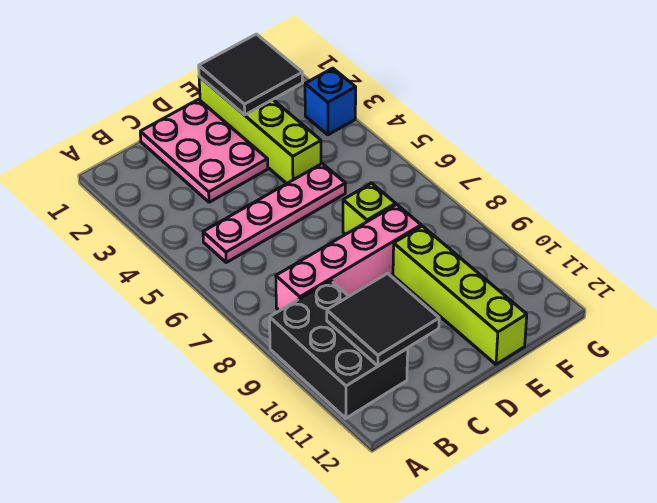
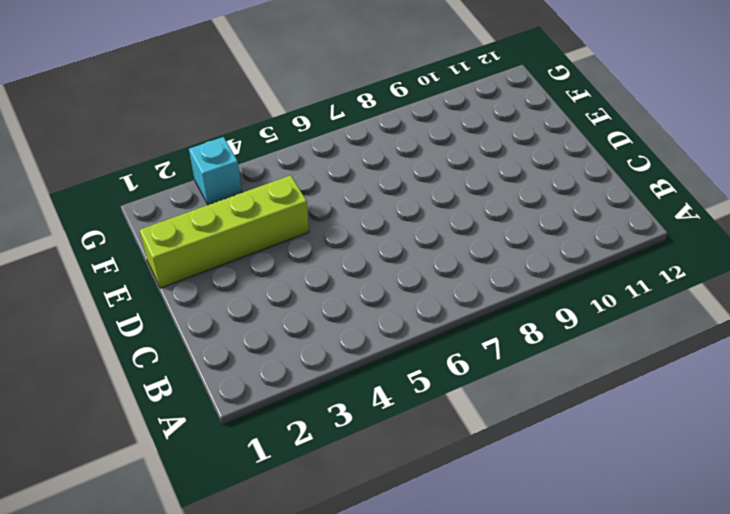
cyan 1x1 brick [189,137,242,205] -> blue 1x1 brick [305,68,356,135]
none -> black 2x3 brick [270,281,408,418]
none -> pink 1x4 plate [203,163,345,262]

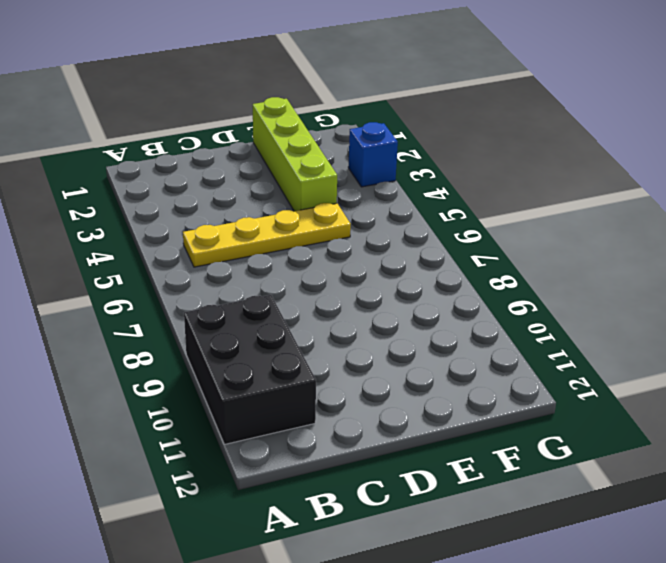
yellow 1x4 plate [183,203,351,267] -> pink 1x4 plate [203,163,345,262]
none -> pink 1x4 brick [276,205,421,311]
none -> pink 2x3 plate [140,99,268,202]

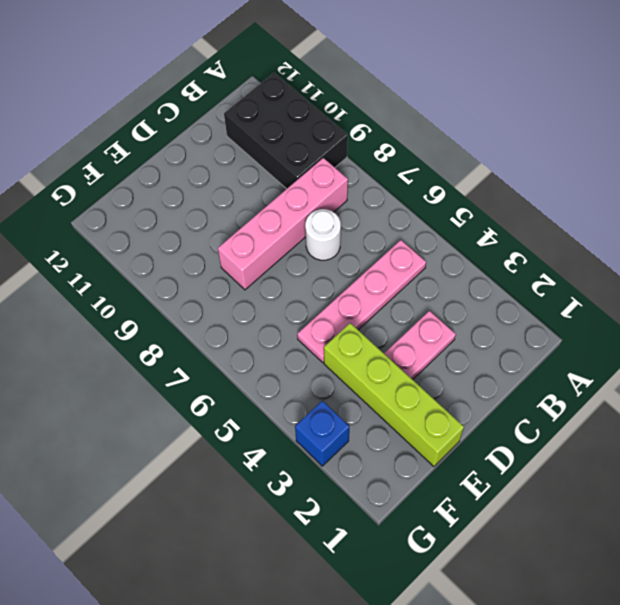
pink 1x2 plate [384,311,456,380] -> pink 2x3 plate [140,99,268,202]
white 1x1 round brick [305,209,341,260] -> none
none -> lime 1x1 brick [343,183,396,234]
none -> lime 1x4 brick [393,226,527,364]

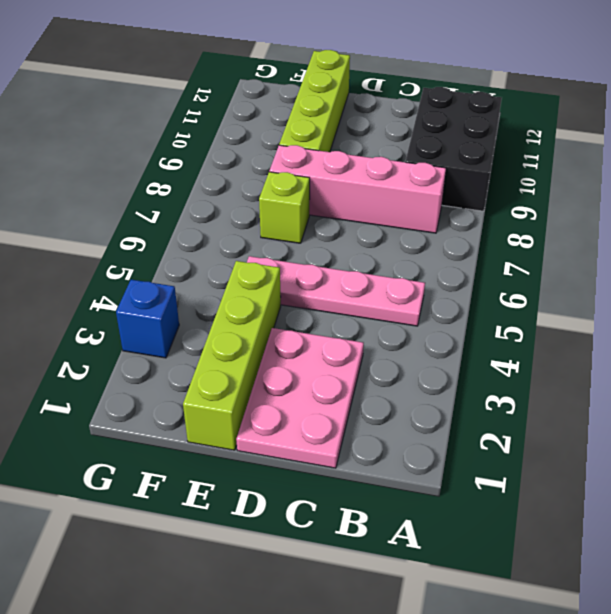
none -> black 2x2 tile [327,273,439,366]
none -> black 2x2 tile [199,34,303,115]

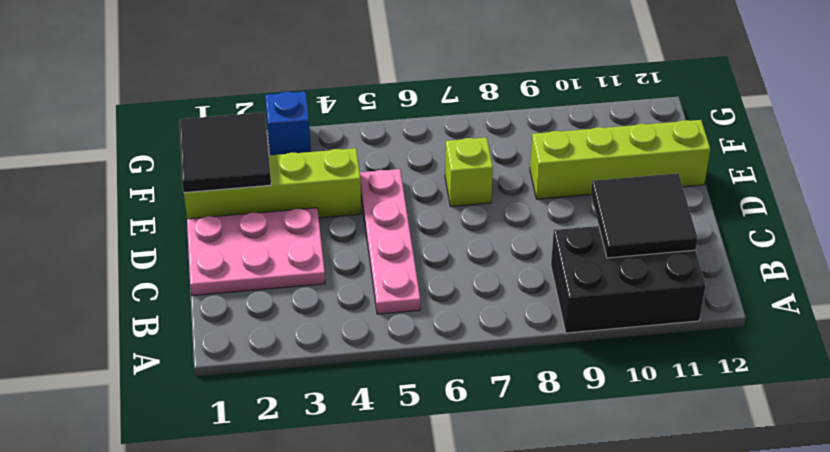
none -> pink 1x4 brick [276,205,421,311]

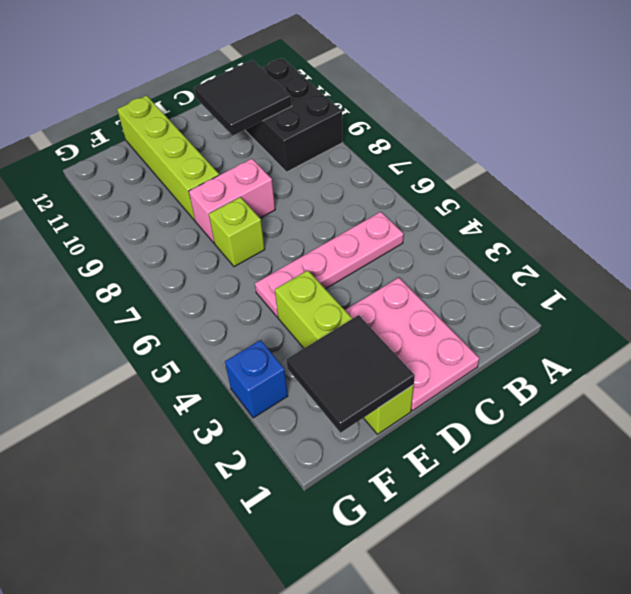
pink 1x2 brick [189,159,275,243] -> pink 1x4 brick [276,205,421,311]

